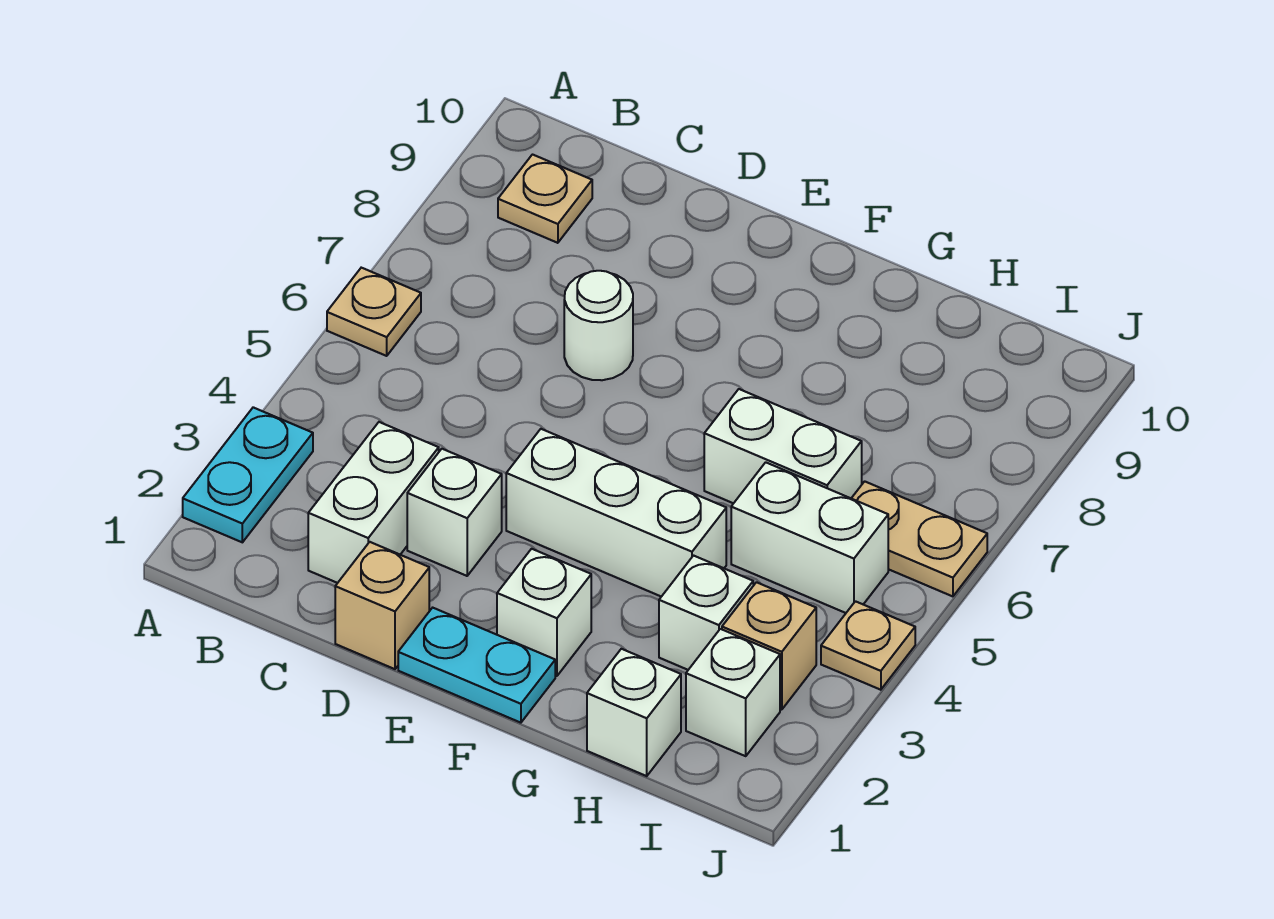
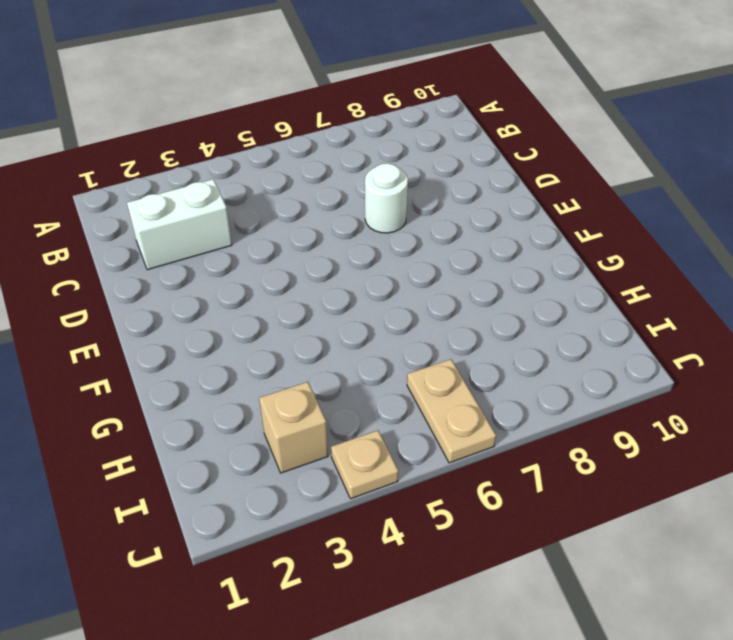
none -> cyan 1x2 plate [183,407,313,542]
none -> tan 1x1 plate [327,268,421,356]
none -> tan 1x1 plate [498,155,592,243]

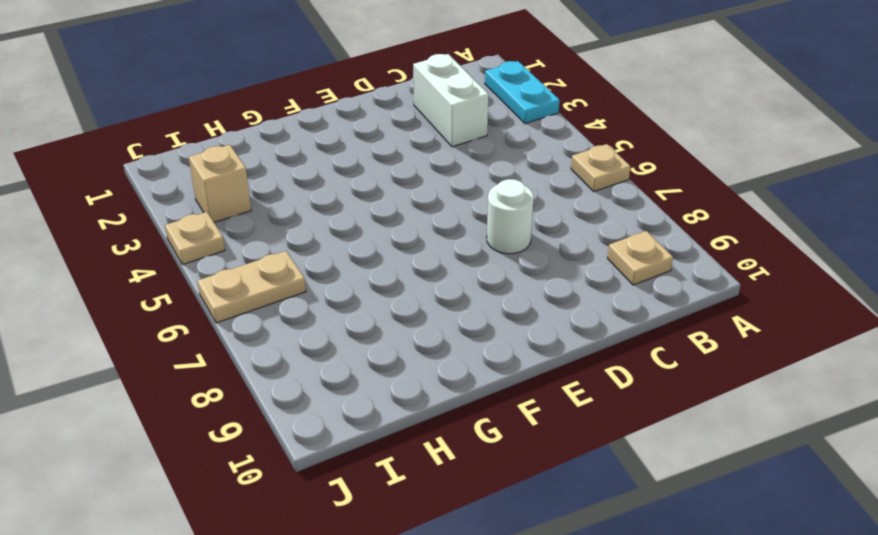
none -> tan 1x1 brick [335,542,429,669]
none -> white 1x1 brick [407,449,502,576]
none -> cyan 1x2 plate [398,608,555,723]

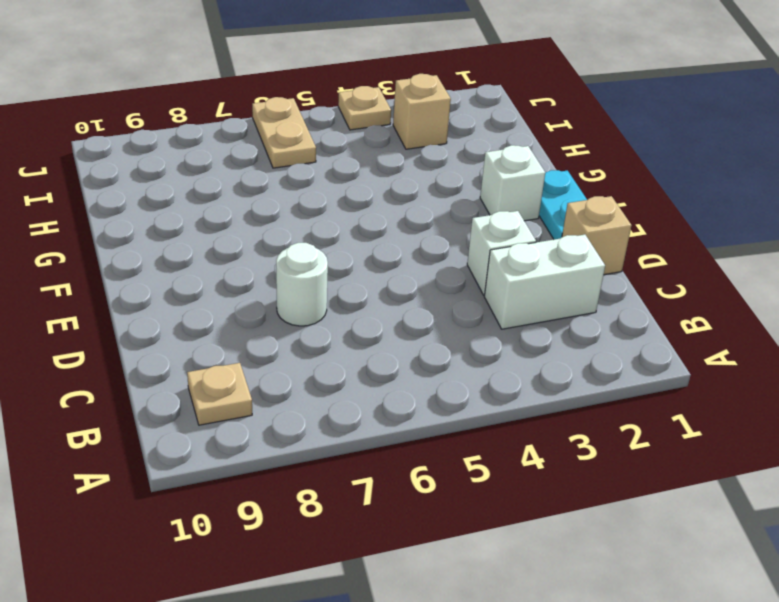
none -> cyan 1x2 plate [183,407,313,542]
none -> tan 1x1 plate [327,268,421,356]
none -> white 1x3 brick [506,429,726,597]

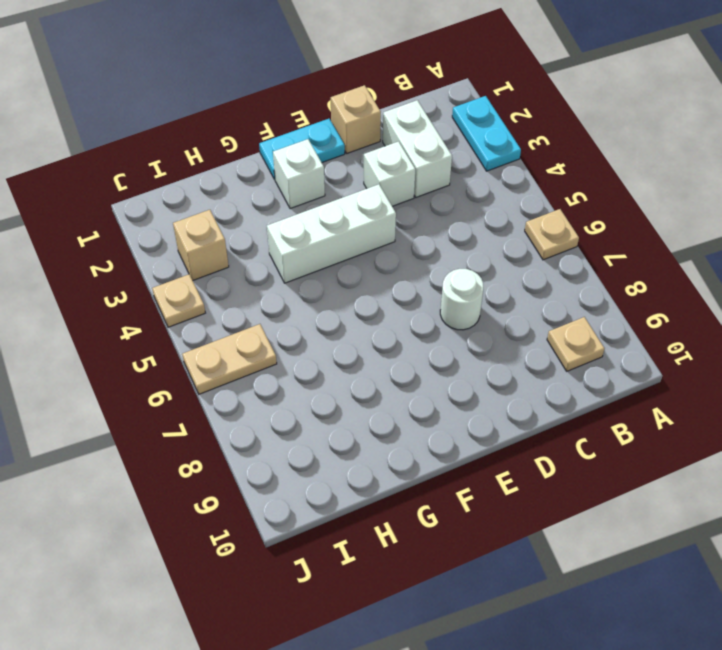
none -> white 1x2 brick [704,389,862,503]
none -> white 1x1 brick [587,649,681,776]
none -> white 1x1 brick [659,556,753,670]

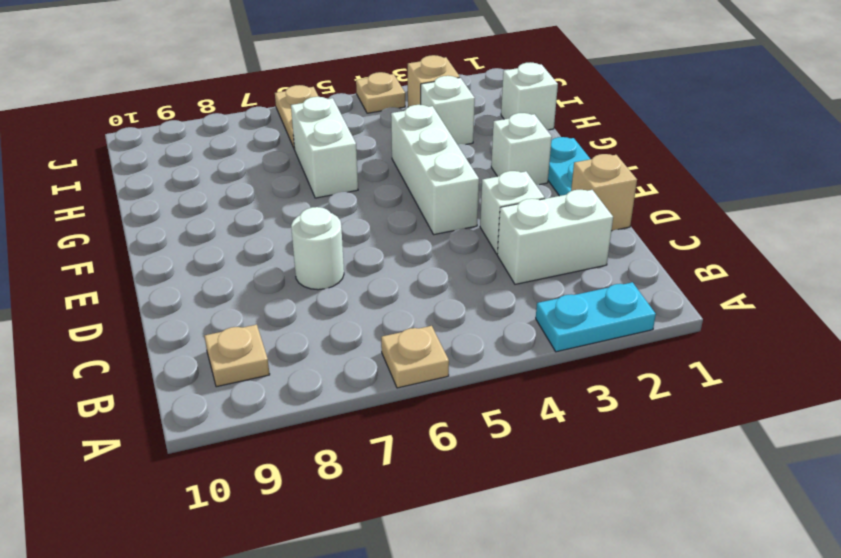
none -> white 1x2 brick [731,462,888,613]
none -> white 1x1 brick [686,629,780,756]

